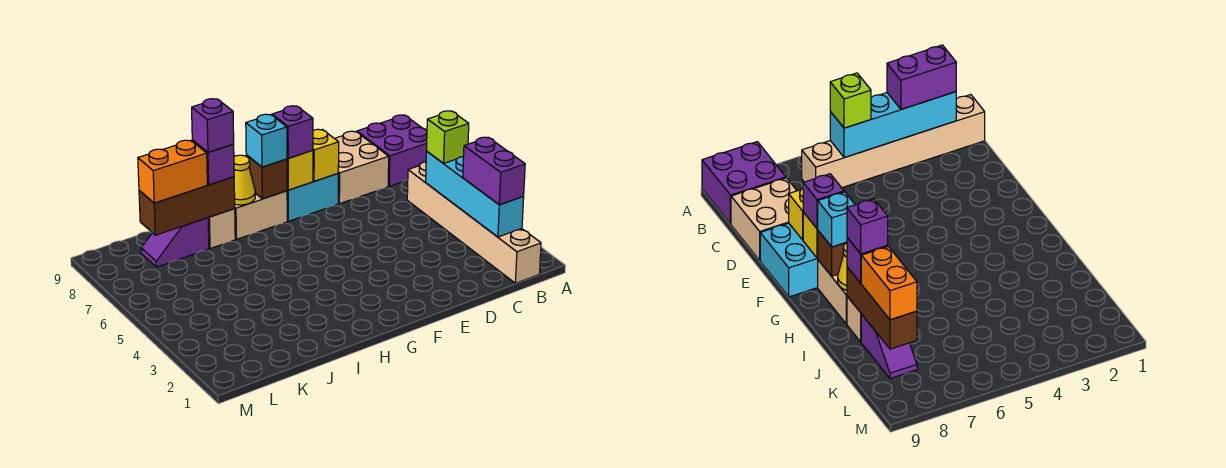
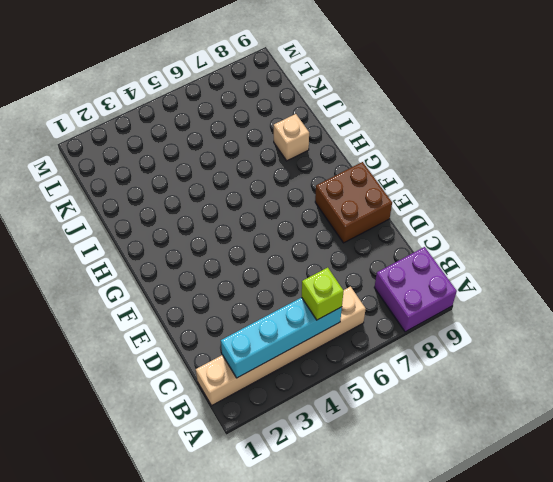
brown 2x2 brick [315,162,392,243] -> cyan 2x2 brick [287,174,338,221]
none -> tan 2x2 brick [334,131,389,204]
none -> tan 1x2 brick [235,191,287,239]
none -> purple 1x2 slope [141,218,209,267]

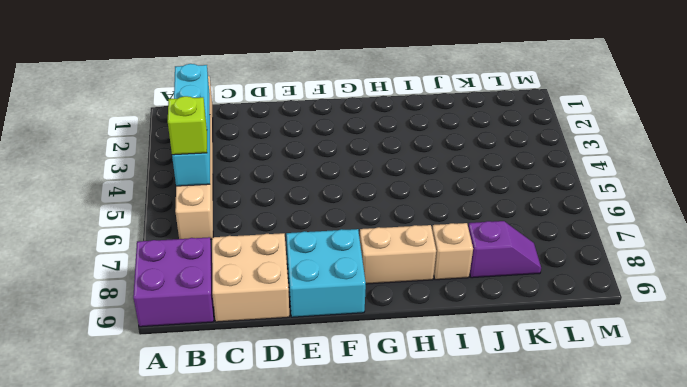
none -> yellow 1x1 brick [313,129,339,181]
none -> yellow 1x1 brick [287,150,313,190]
none -> brown 1x1 brick [246,155,287,199]

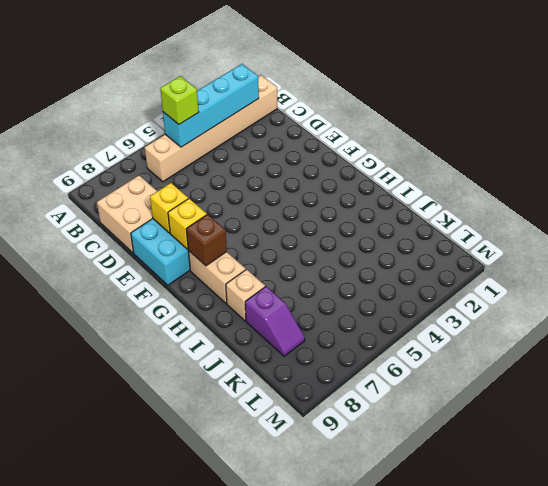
none -> purple 2x2 brick [357,115,427,186]
none -> yellow 1x1 cone [234,155,255,205]
none -> brown 1x3 brick [139,177,235,235]

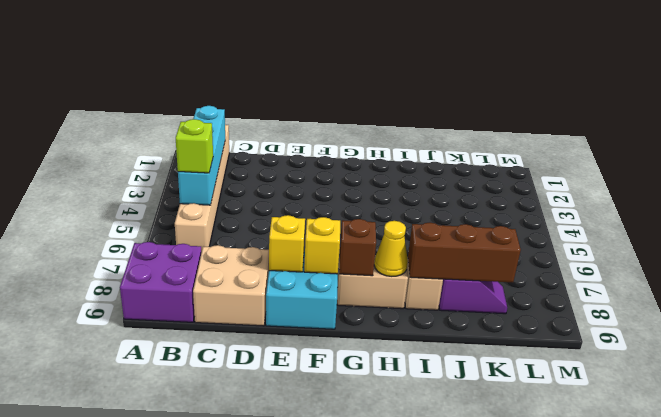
none -> purple 1x2 brick [463,137,525,205]
none -> purple 1x1 brick [272,106,313,158]
none -> cyan 1x1 brick [246,114,287,167]

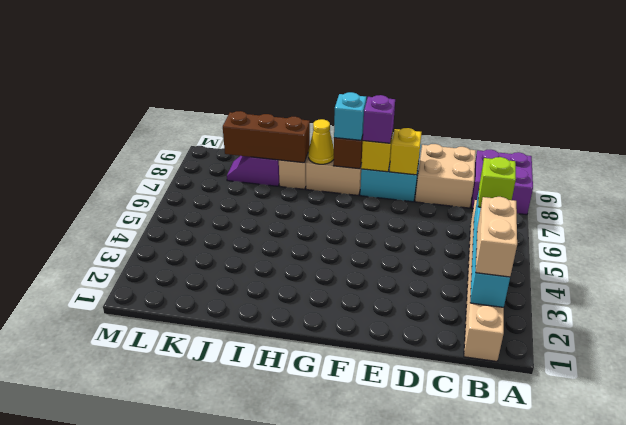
tan 1x2 brick [476,197,517,277] -> purple 1x2 brick [463,137,525,205]
none -> purple 1x1 brick [192,140,234,185]
none -> orange 1x2 brick [138,140,207,203]
none -> purple 1x1 brick [192,99,234,152]

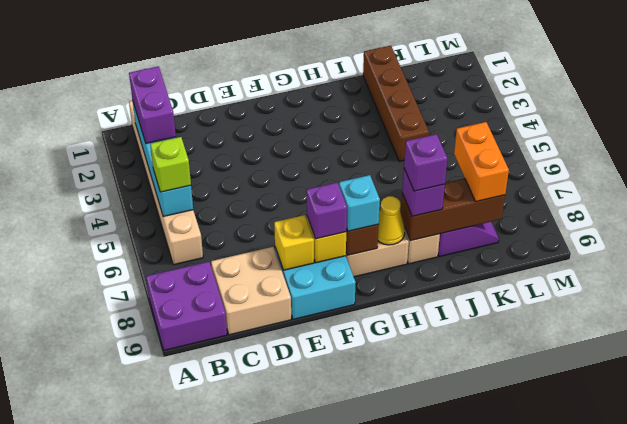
brown 1x4 brick [363,46,429,161] -> none
orange 1x2 brick [454,122,509,202] -> orange 1x2 brick turned to [138,140,207,203]

